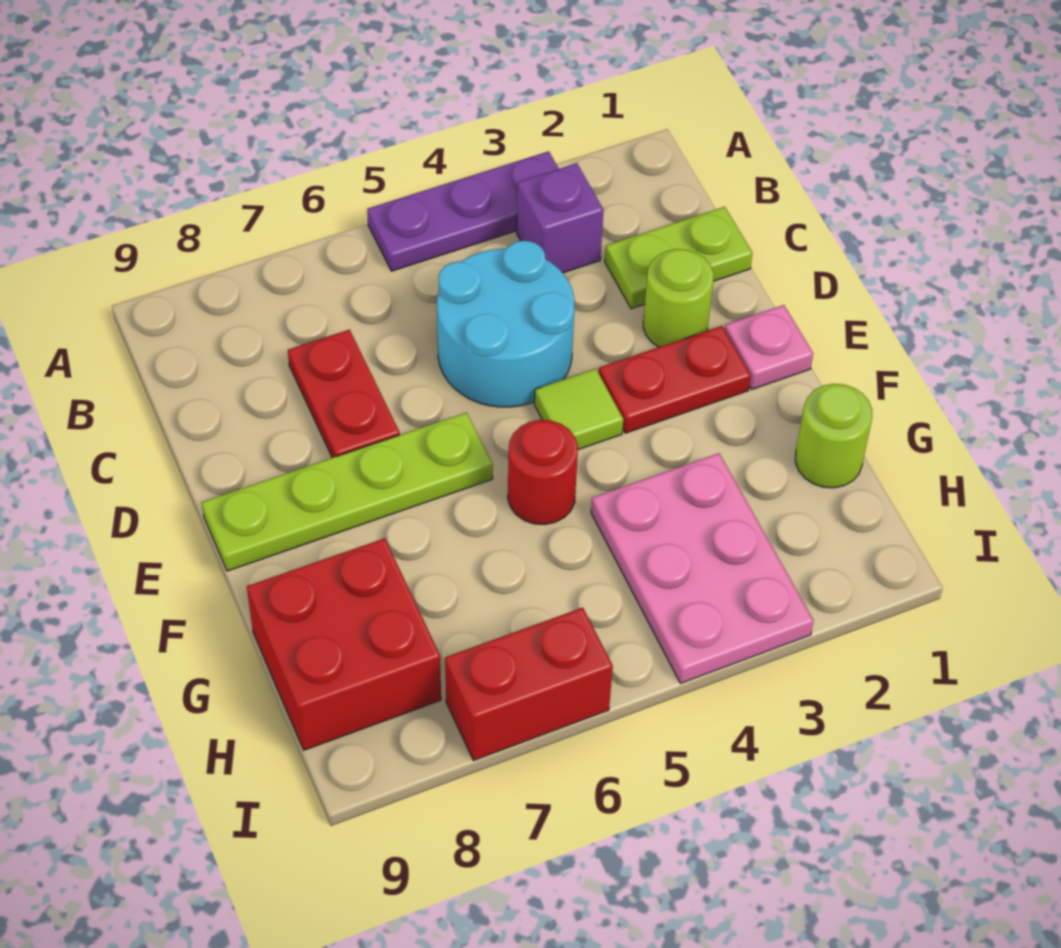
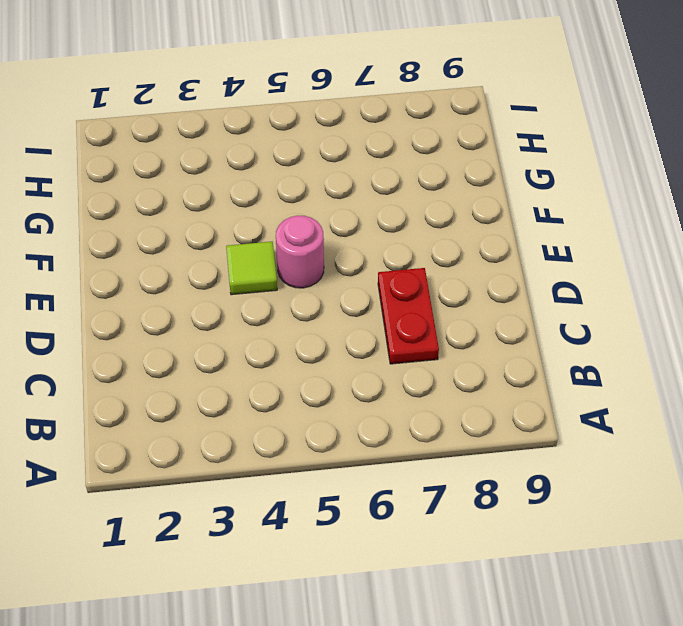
pink 1x1 round brick [276,216,324,288] -> none
none -> purple 1x3 plate [367,151,559,271]
none -> purple 1x1 brick [517,163,604,273]
none -> lime 1x2 plate [605,207,753,309]

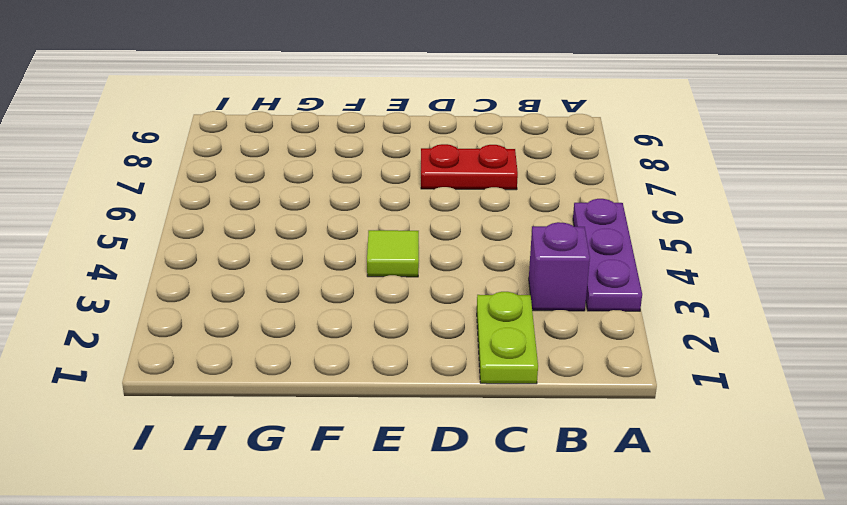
none -> cyan 2x2 round brick [437,241,575,407]
none -> lime 1x1 round brick [643,249,714,347]
none -> pink 1x1 plate [724,305,813,389]

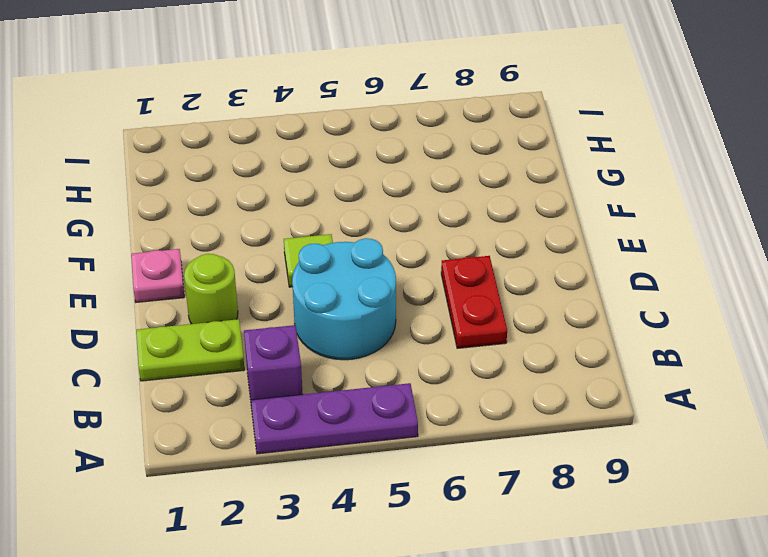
none -> red 1x2 plate [599,326,751,433]
none -> lime 1x4 plate [202,413,493,571]
none -> red 1x1 round brick [508,420,578,525]

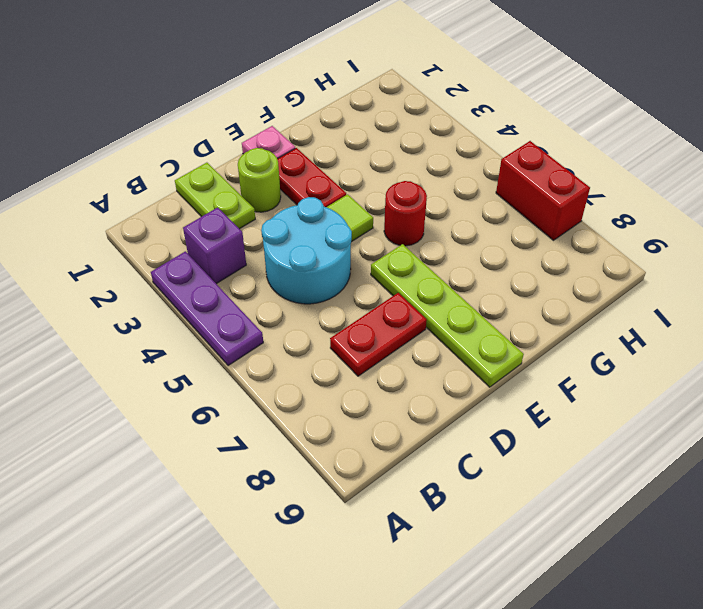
none -> lime 1x1 round brick [795,384,872,488]
none -> pink 2x3 plate [591,453,814,683]
none -> red 2x2 brick [247,538,441,750]

